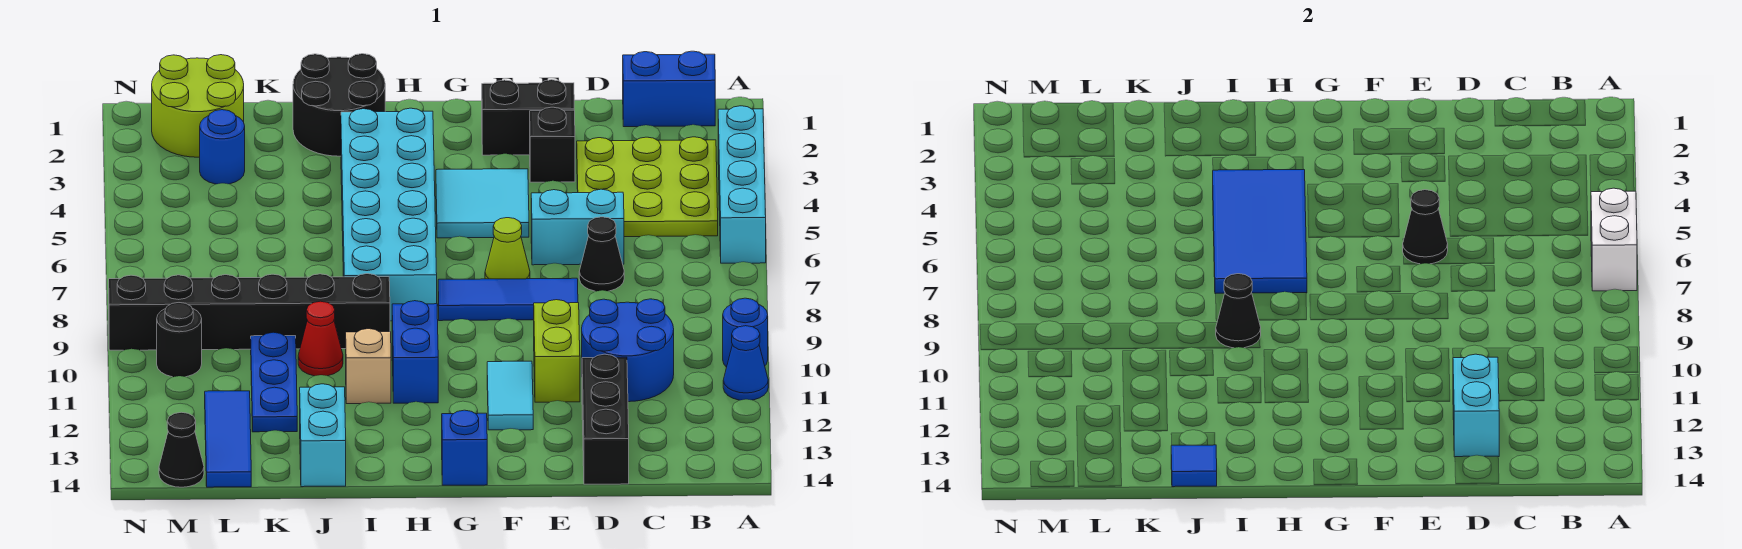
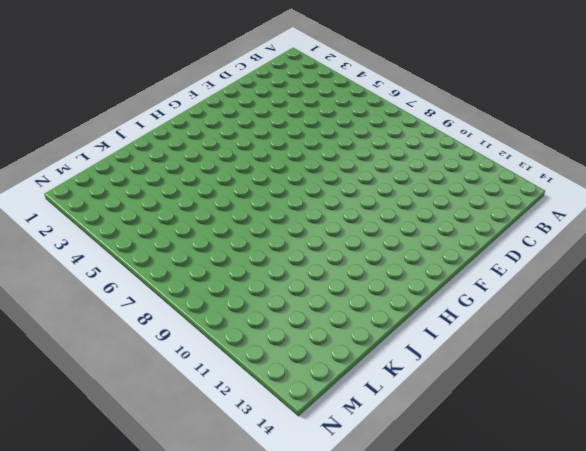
none -> cyan 1x4 brick [718,106,766,263]
none -> blue 1x1 round brick [723,298,768,367]
none -> blue 1x1 cone [723,326,768,400]
none -> blue 1x2 brick [623,51,715,127]

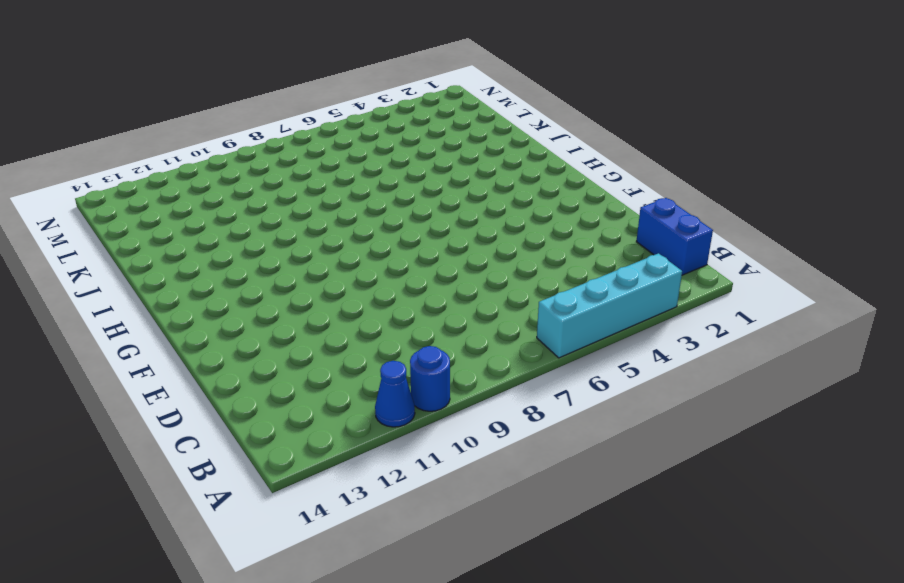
none -> lime 3x3 plate [577,137,718,237]
none -> blue 2x2 round brick [582,299,674,402]
none -> cyan 1x2 brick [531,189,624,265]
none -> black 1x1 cone [579,217,624,291]

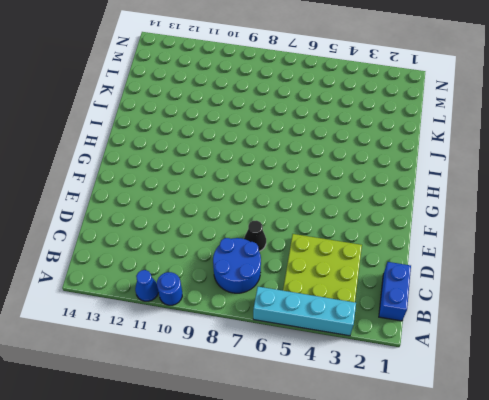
blue 2x2 round brick [213,238,261,293] -> blue 2x2 round brick moved to [582,299,674,402]
none -> cyan 1x2 brick [531,189,624,265]
none -> black 1x3 brick [582,354,629,484]
none -> black 1x2 brick [482,80,574,155]
none -> black 1x1 brick [530,107,575,182]

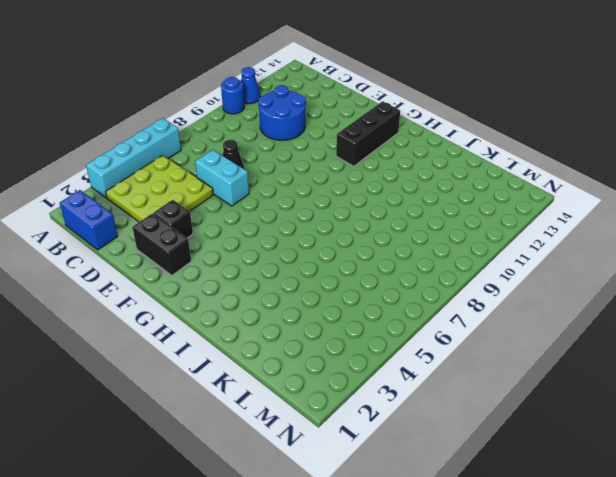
black 1x3 brick [336,101,400,166] -> black 1x3 brick moved to [582,354,629,484]
none -> blue 1x3 tile [438,278,578,321]
none -> lime 1x2 brick [534,300,580,402]
none -> cyan 2x2 tile [436,169,529,238]
none -> lime 1x1 cone [485,218,530,279]

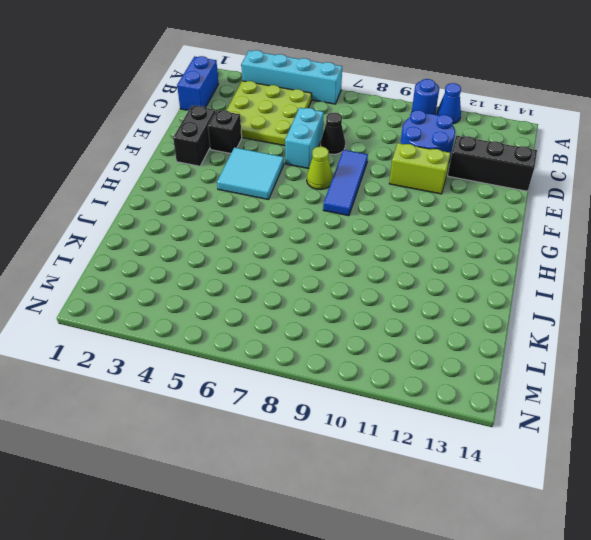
none -> cyan 1x2 tile [487,361,533,430]
none -> blue 1x1 brick [442,410,487,485]
none -> cyan 2x6 brick [341,108,437,321]
none -> blue 1x2 brick [392,301,438,403]

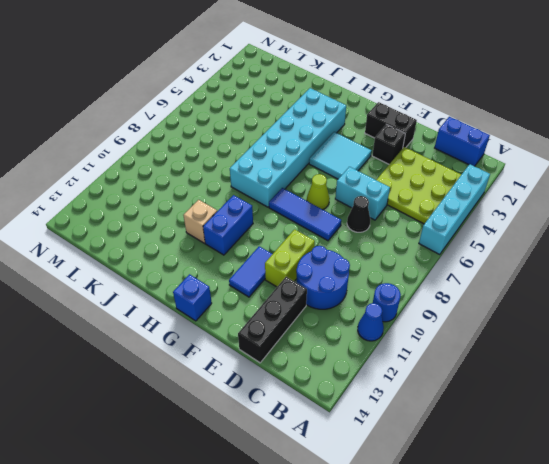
blue 1x2 tile [229,246,272,297] -> cyan 1x2 tile [487,361,533,430]
none -> black 2x2 round brick [293,54,385,156]
none -> black 1x6 brick [109,274,390,350]
none -> red 1x1 cone [298,301,343,376]
none -> cyan 1x2 brick [300,384,346,487]

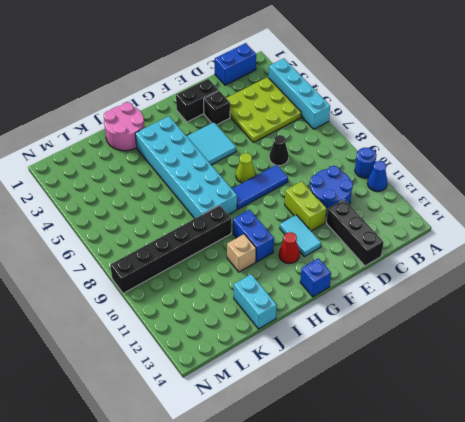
red 1x1 cone [279,232,300,264] -> red 1x1 cone moved to [298,301,343,376]
pink 2x2 round brick [104,102,145,151] -> black 2x2 round brick [293,54,385,156]
none -> cyan 1x2 brick [531,189,624,265]
none -> blue 1x3 plate [251,332,297,432]
none -> lime 2x2 round brick [152,55,244,157]
none -> blue 1x1 round brick [200,110,245,184]

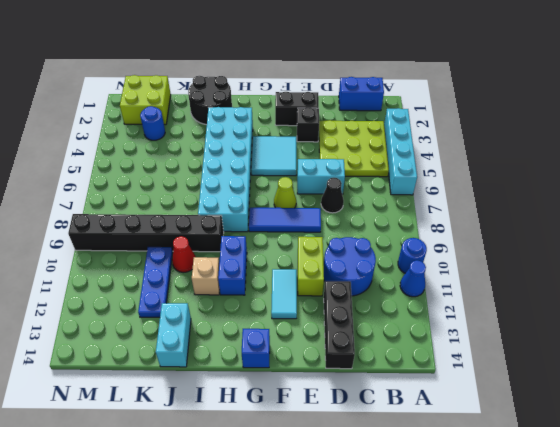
lime 2x2 brick [120,75,171,125] -> lime 2x2 round brick [152,55,244,157]
none -> blue 1x3 tile [205,391,251,487]
none -> black 1x1 round brick [157,303,202,377]
none -> black 1x1 cone [159,412,204,487]
none -> white 1x2 brick [1591,188,1637,291]

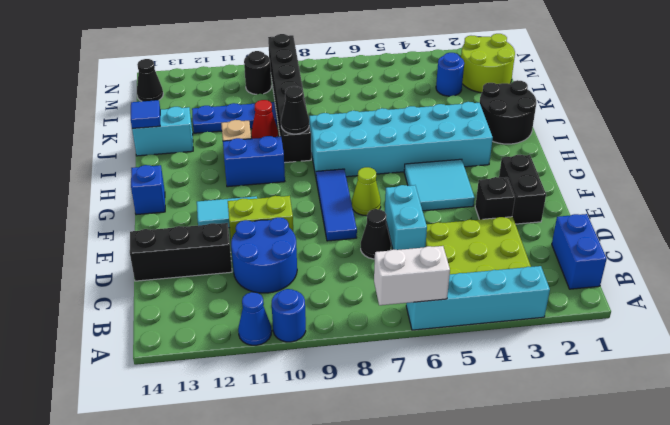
none -> blue 1x3 tile [205,391,251,487]
none -> cyan 1x2 brick [1453,354,1499,457]
none -> black 1x1 cone [1403,190,1448,264]
none -> blue 2x4 tile [1213,170,1307,294]

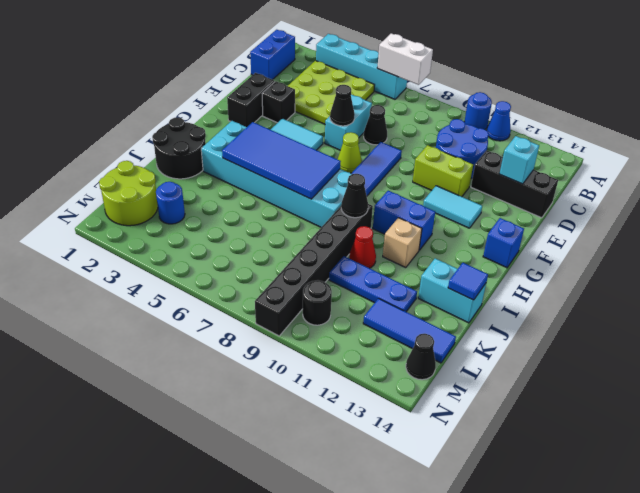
cyan 1x1 brick [500,136,539,184] -> cyan 1x2 brick [1453,354,1499,457]

